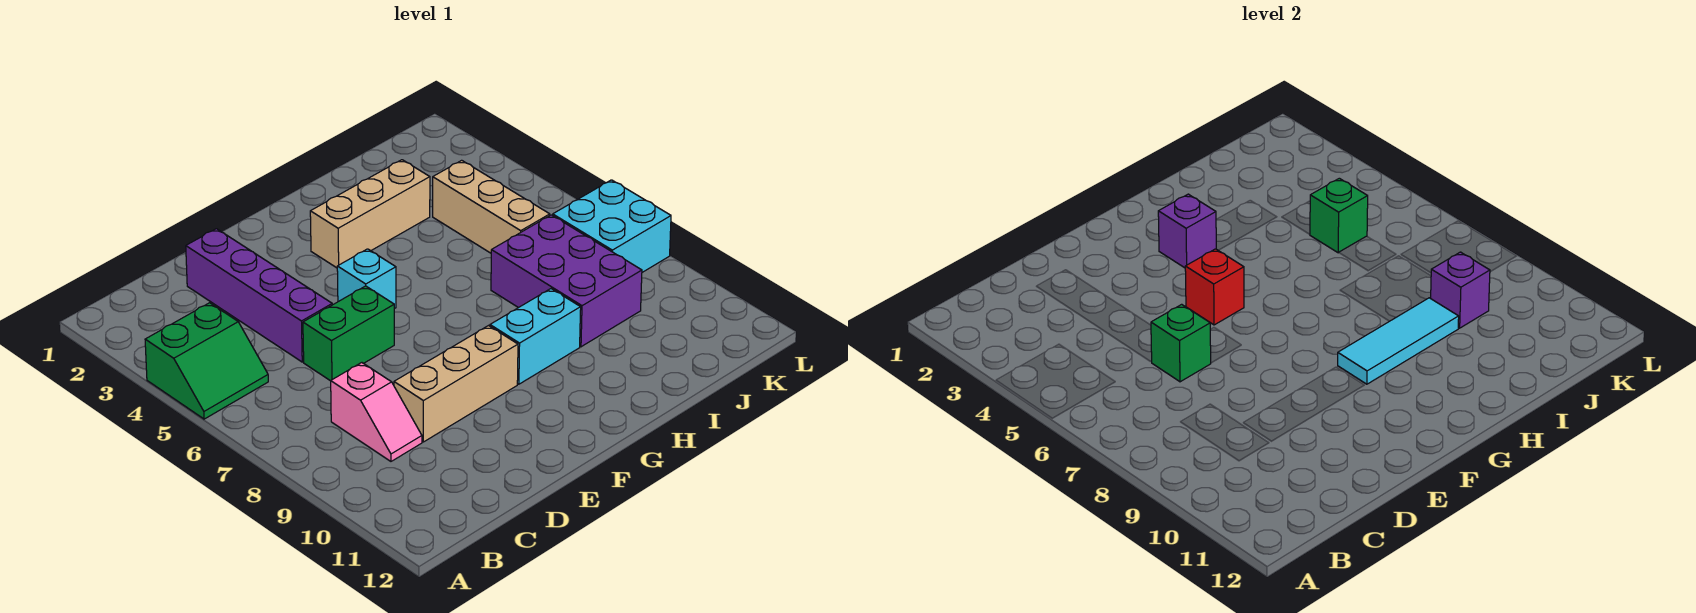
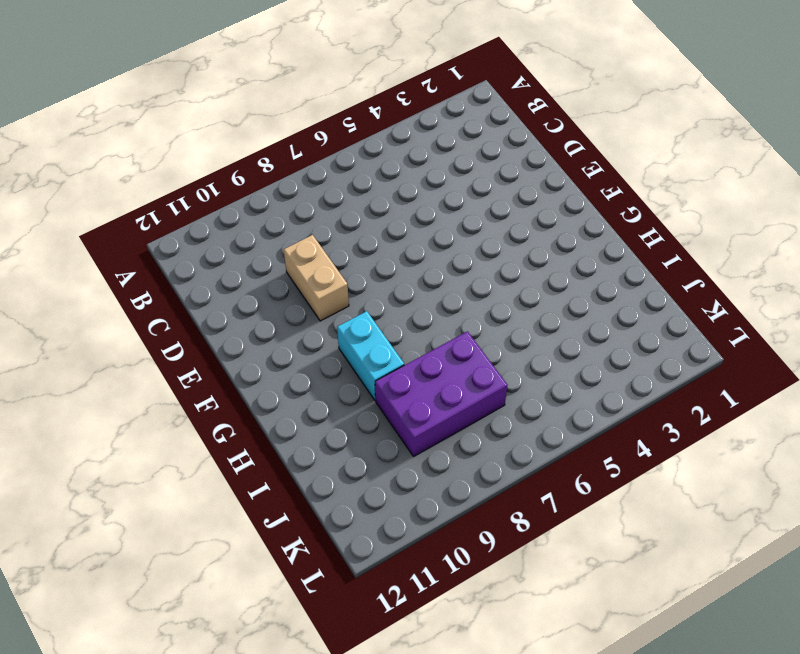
tan 1x2 brick [284,235,349,321] -> tan 1x3 brick [394,326,518,442]
none -> green 2x2 slope [145,303,268,419]
none -> pink 1x2 slope [331,363,422,461]
none -> purple 1x4 brick [186,229,332,362]

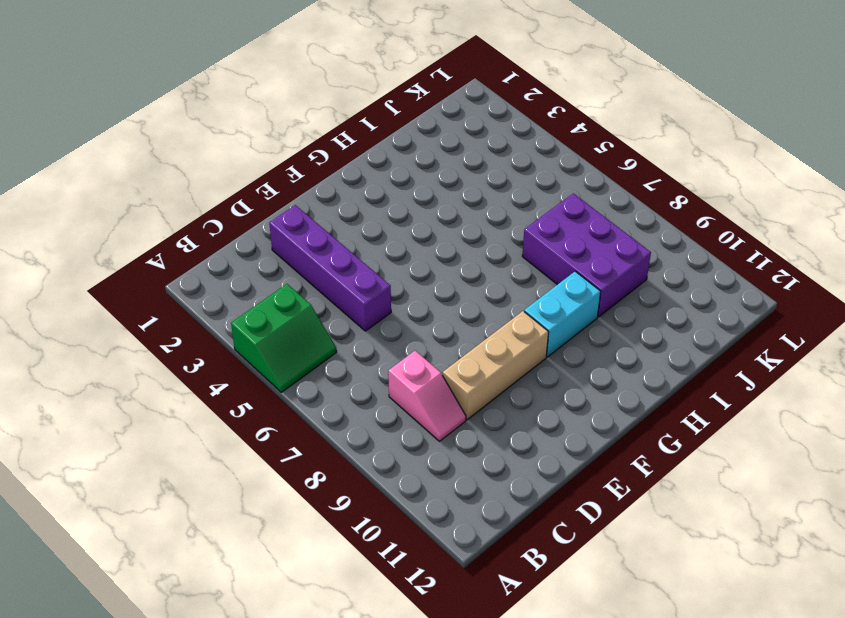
none -> green 1x2 brick [303,286,394,381]
none -> cyan 1x1 brick [337,249,396,309]
none -> tan 1x3 brick [310,160,430,268]

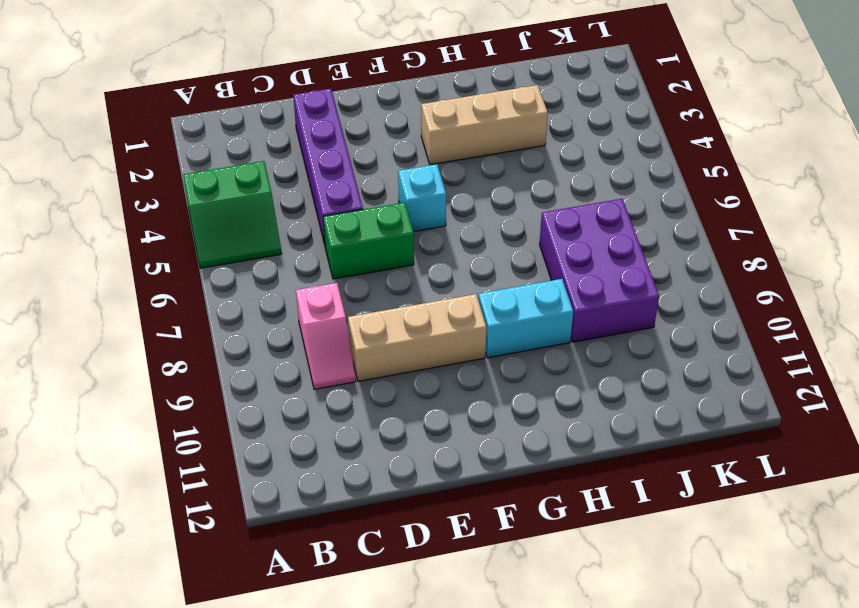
none -> tan 1x3 brick [433,160,550,253]
none -> cyan 2x2 brick [553,180,671,272]
none -> green 1x1 brick [1151,304,1211,382]

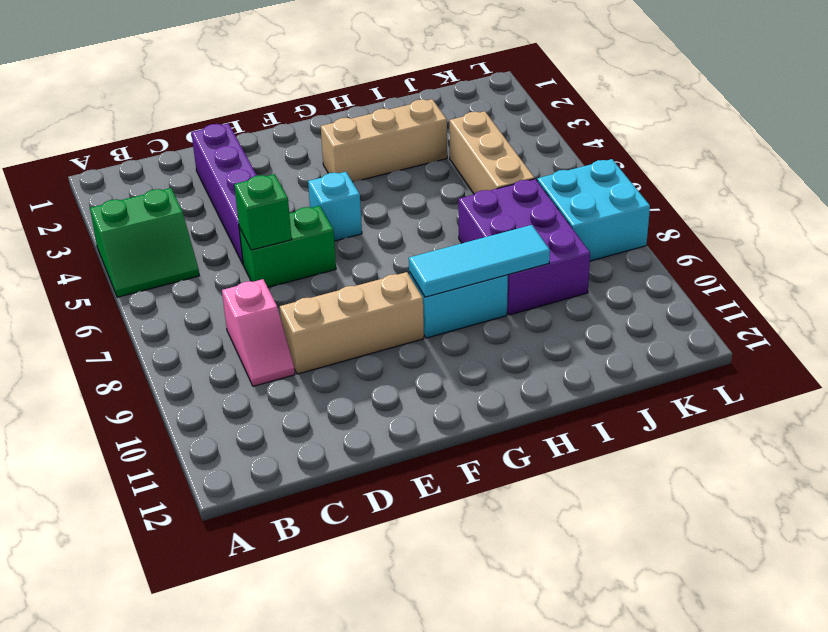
none -> red 1x1 brick [1185,249,1244,325]
none -> purple 1x1 brick [1158,194,1216,268]
none -> green 1x1 brick [1310,178,1368,253]

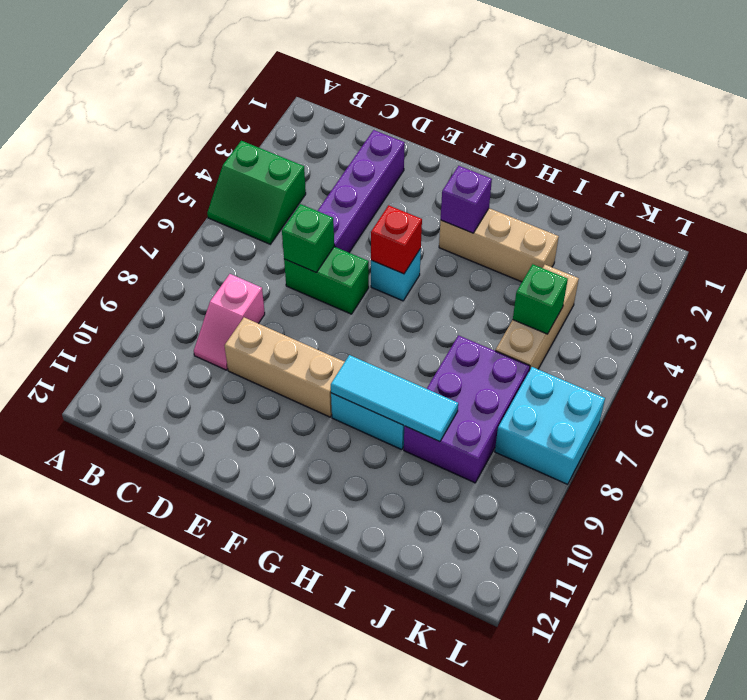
none -> purple 1x1 brick [1431,252,1490,328]

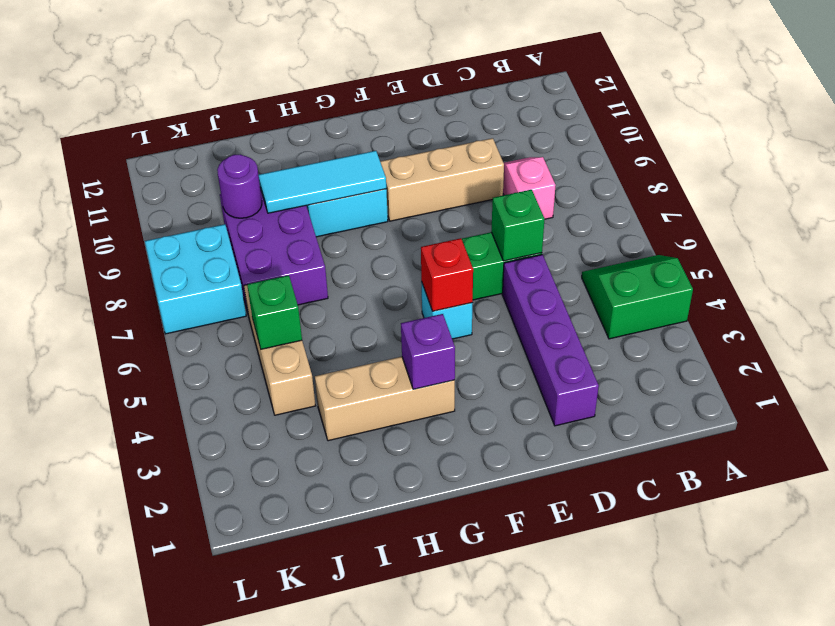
purple 1x1 round brick [217,154,262,218] -> purple 1x1 brick [1431,252,1490,328]

